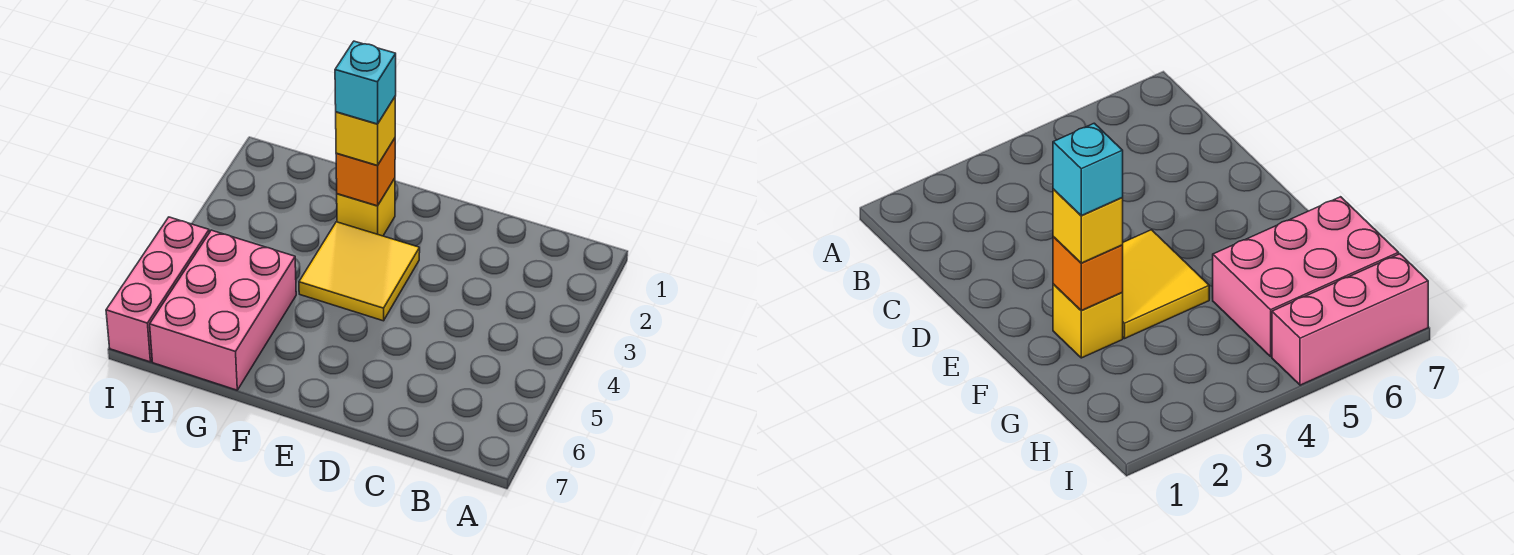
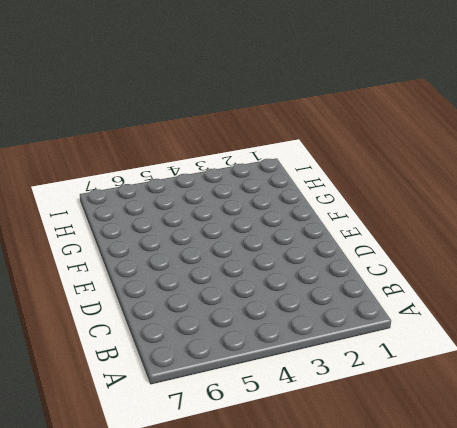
none -> yellow 2x2 tile [299,222,420,321]
none -> yellow 1x1 brick [337,178,395,236]

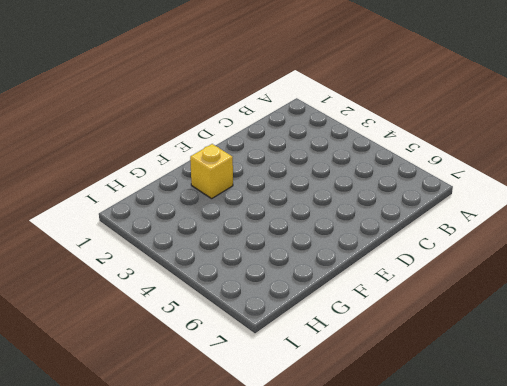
none -> yellow 2x2 tile [299,222,420,321]
none -> pink 2x3 brick [150,230,296,390]

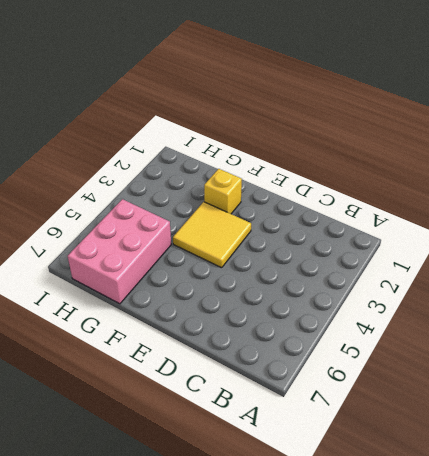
none -> pink 1x3 brick [106,217,209,362]
none -> orange 1x1 brick [336,138,395,206]

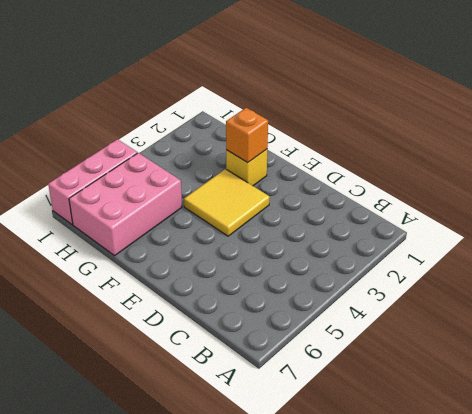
none -> yellow 1x1 brick [336,97,395,165]
none -> cyan 1x1 brick [335,41,396,124]

